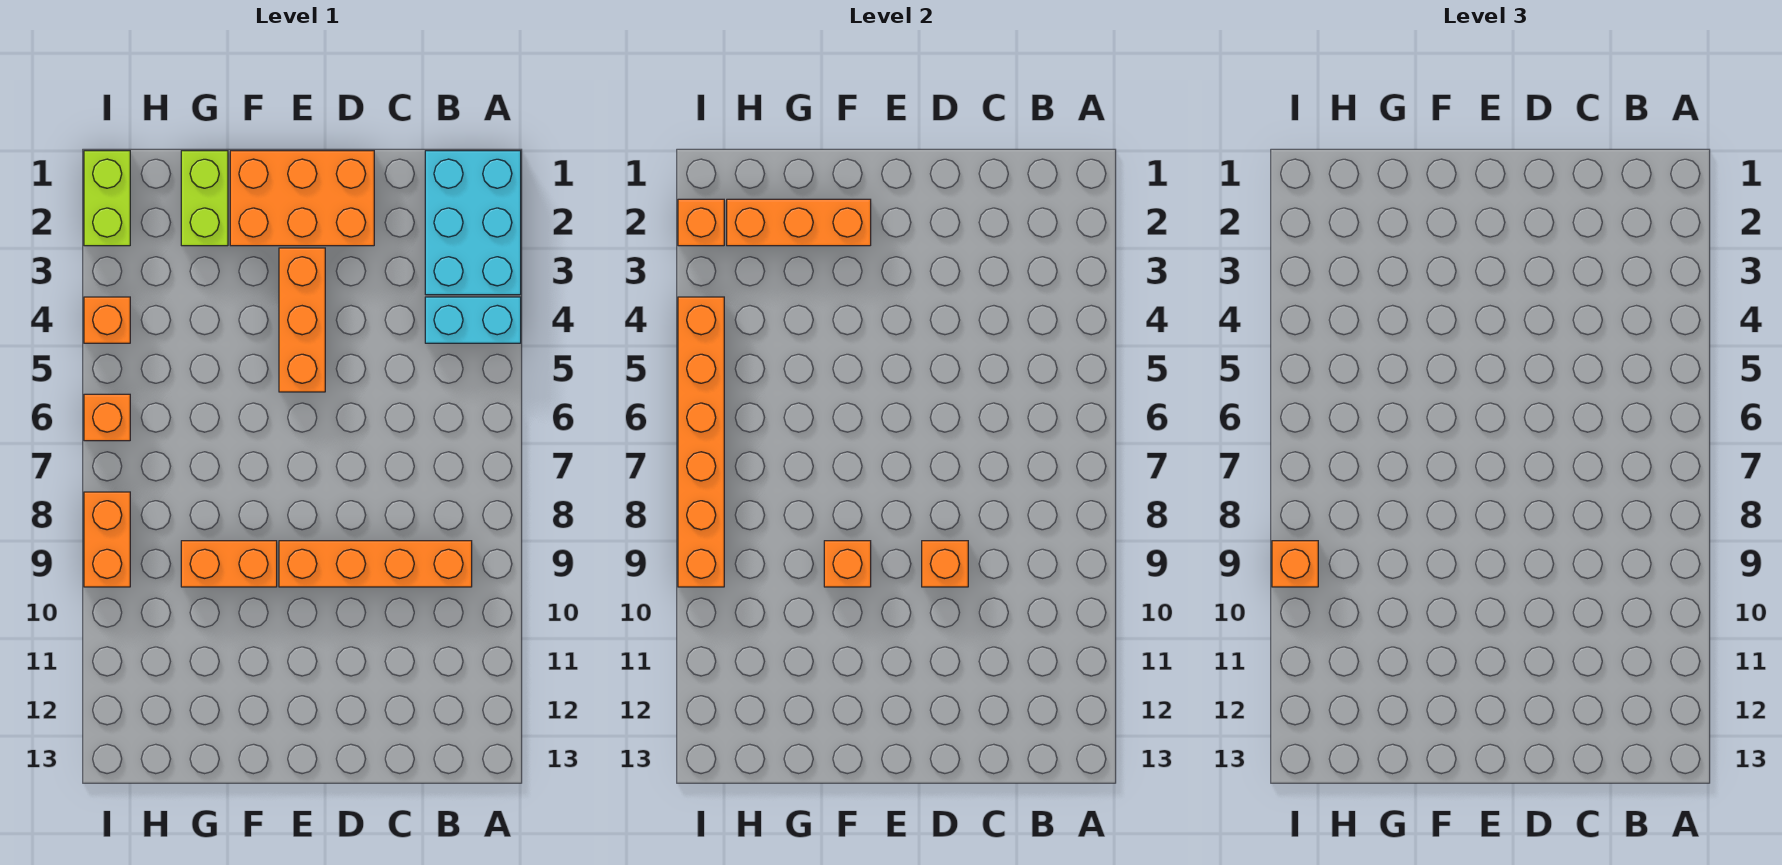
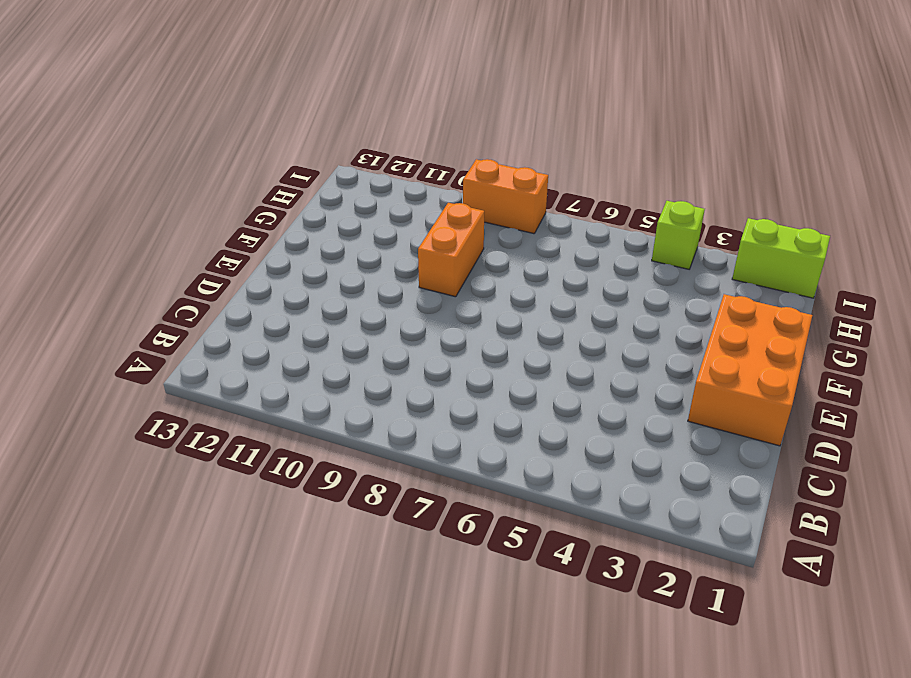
lime 1x1 brick [652,201,705,269] -> orange 1x1 brick [84,297,130,343]
none -> cyan 2x3 brick [425,151,521,295]
none -> cyan 1x2 brick [425,297,521,343]
none -> orange 1x4 brick [279,541,472,587]

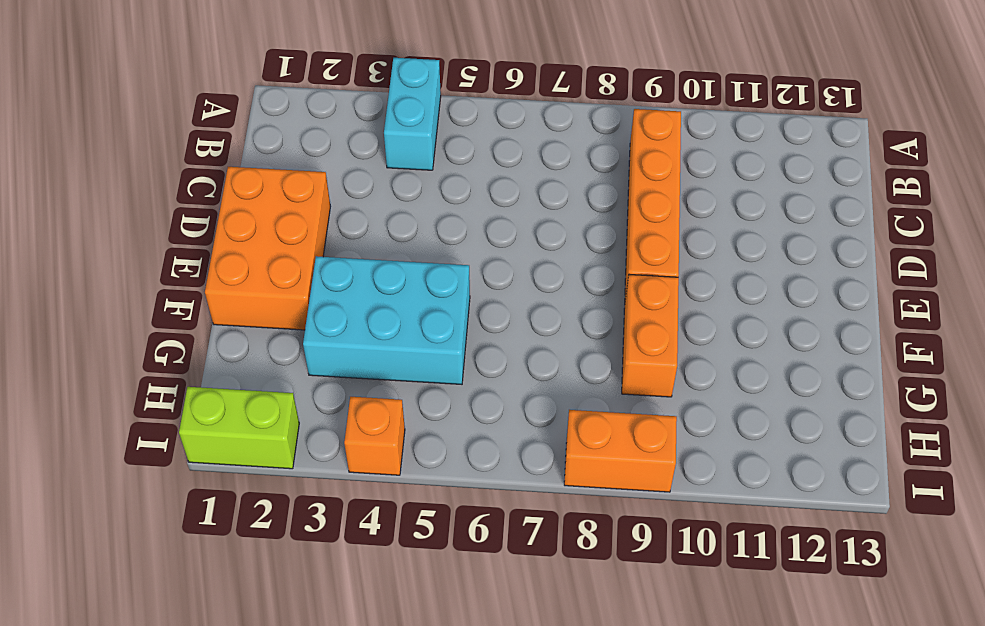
cyan 2x3 brick [303,256,470,384] -> cyan 2x3 brick moved to [425,151,521,295]
none -> orange 1x3 brick [279,248,325,392]
none -> lime 1x2 brick [181,151,228,246]
none -> orange 1x1 brick [84,394,130,441]

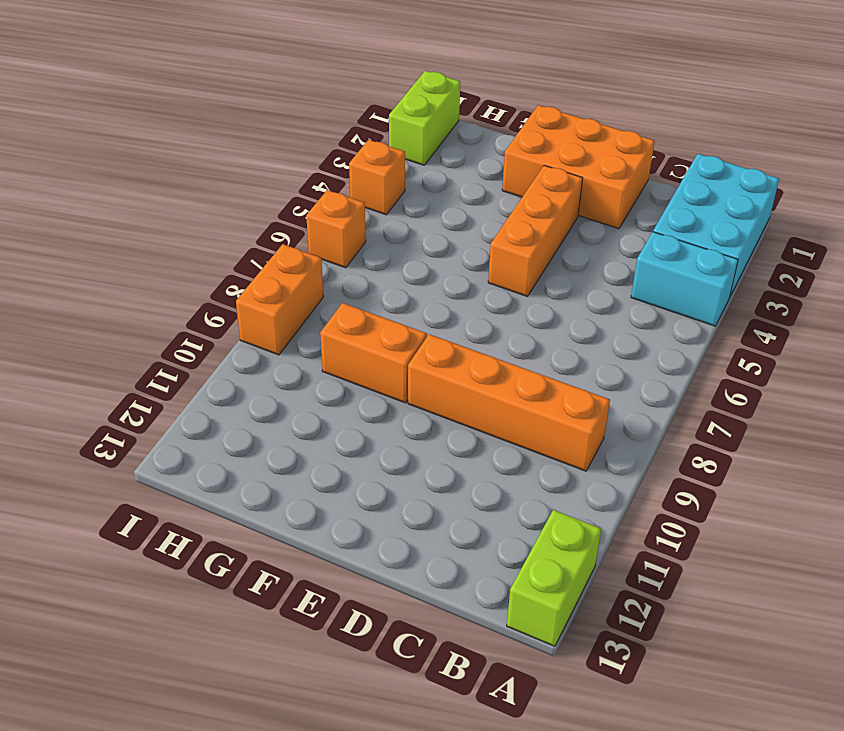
lime 1x2 brick [507,510,601,646] -> lime 1x2 brick moved to [181,151,228,246]
none -> orange 1x1 brick [922,541,968,587]
none -> orange 1x3 brick [727,199,871,246]
none -> orange 1x1 brick [824,541,871,587]

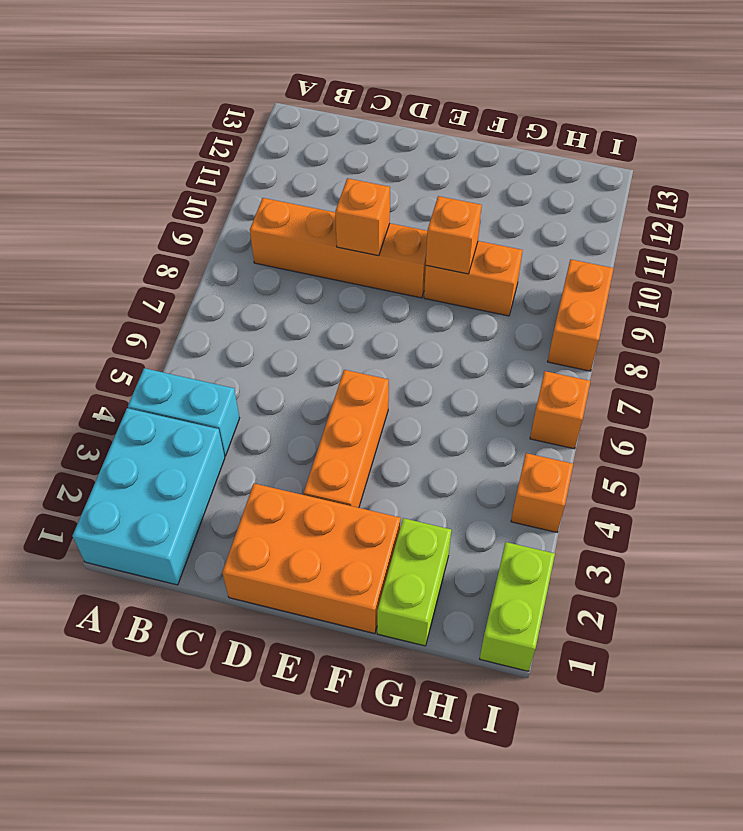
none -> orange 1x3 brick [727,199,871,246]
none -> orange 1x1 brick [678,199,724,246]
none -> orange 1x6 brick [678,297,724,587]

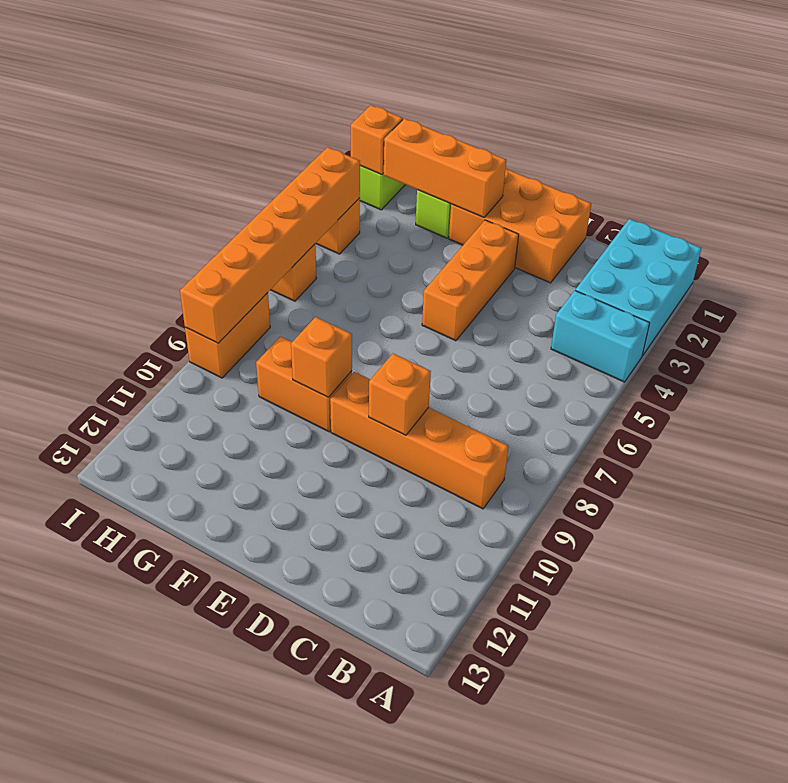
none -> orange 1x1 brick [1272,541,1318,587]

